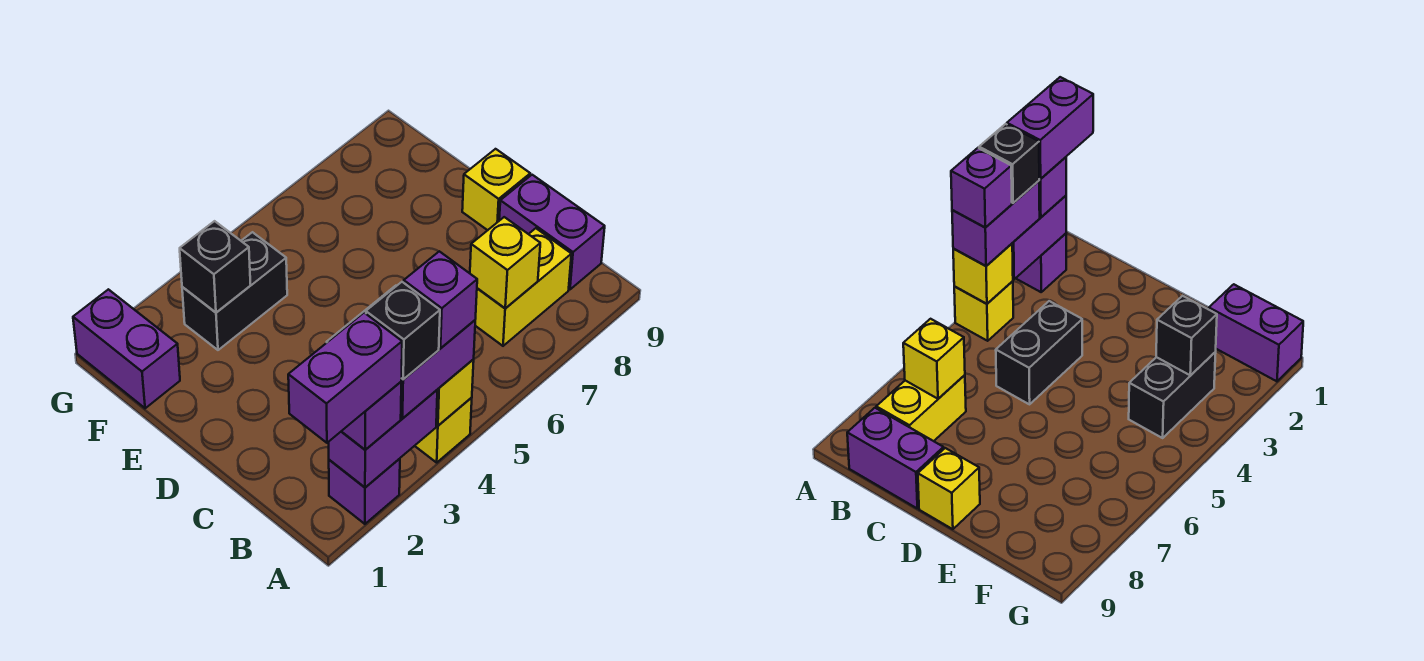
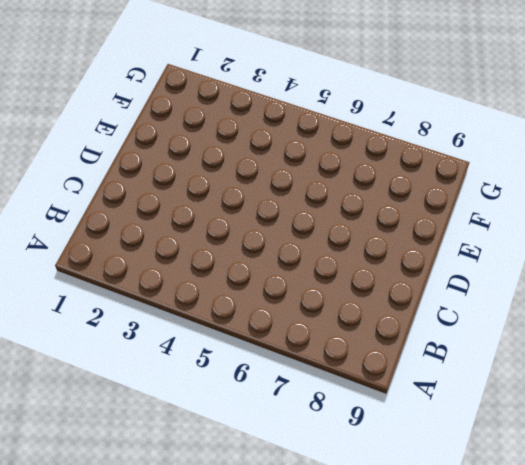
none -> purple 1x1 brick [329,459,400,524]
none -> yellow 1x1 brick [415,398,472,463]
none -> yellow 1x2 brick [475,228,571,346]

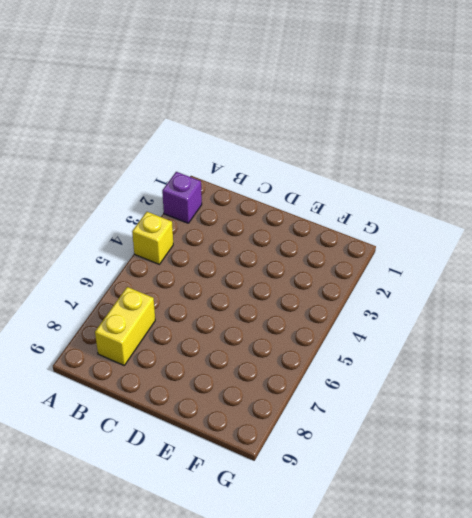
none -> purple 1x2 brick [499,175,605,289]
none -> black 1x2 brick [996,301,1082,404]
none -> yellow 1x1 brick [462,149,530,230]

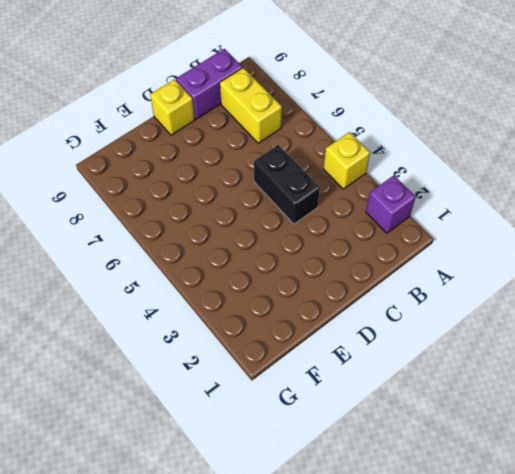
none -> purple 1x2 brick [73,289,180,408]
none -> black 1x2 brick [182,232,287,350]
none -> purple 1x2 brick [329,390,437,487]

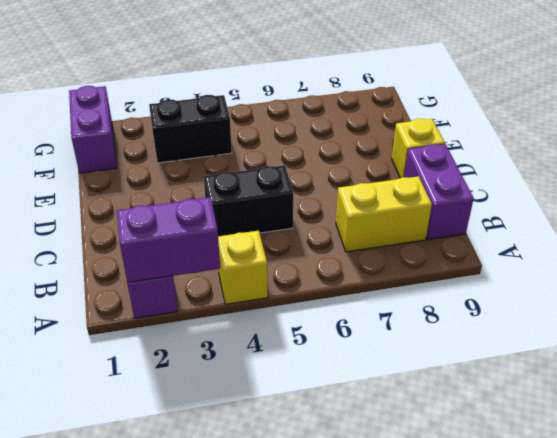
none -> yellow 1x1 brick [436,360,474,426]
none -> yellow 1x1 brick [470,217,540,308]
none -> black 1x1 brick [180,221,251,312]

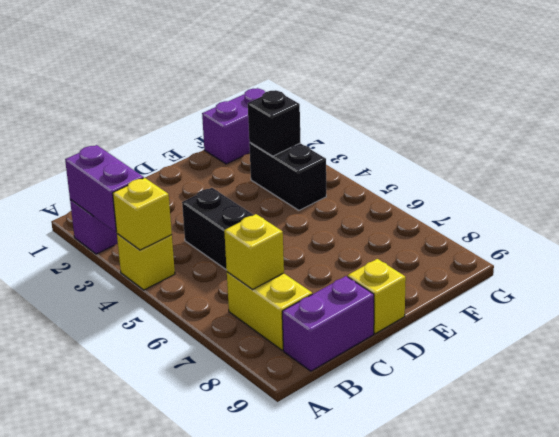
none -> purple 1x1 brick [341,382,401,450]
none -> purple 1x2 brick [401,320,475,418]
none -> purple 1x2 brick [288,313,402,443]

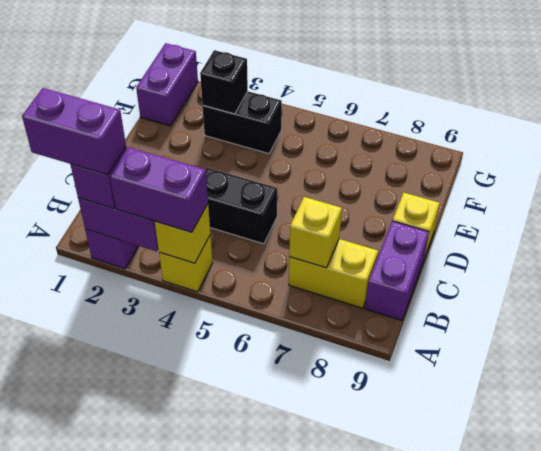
none -> black 1x1 brick [366,282,440,379]
none -> purple 1x1 brick [404,251,477,348]

